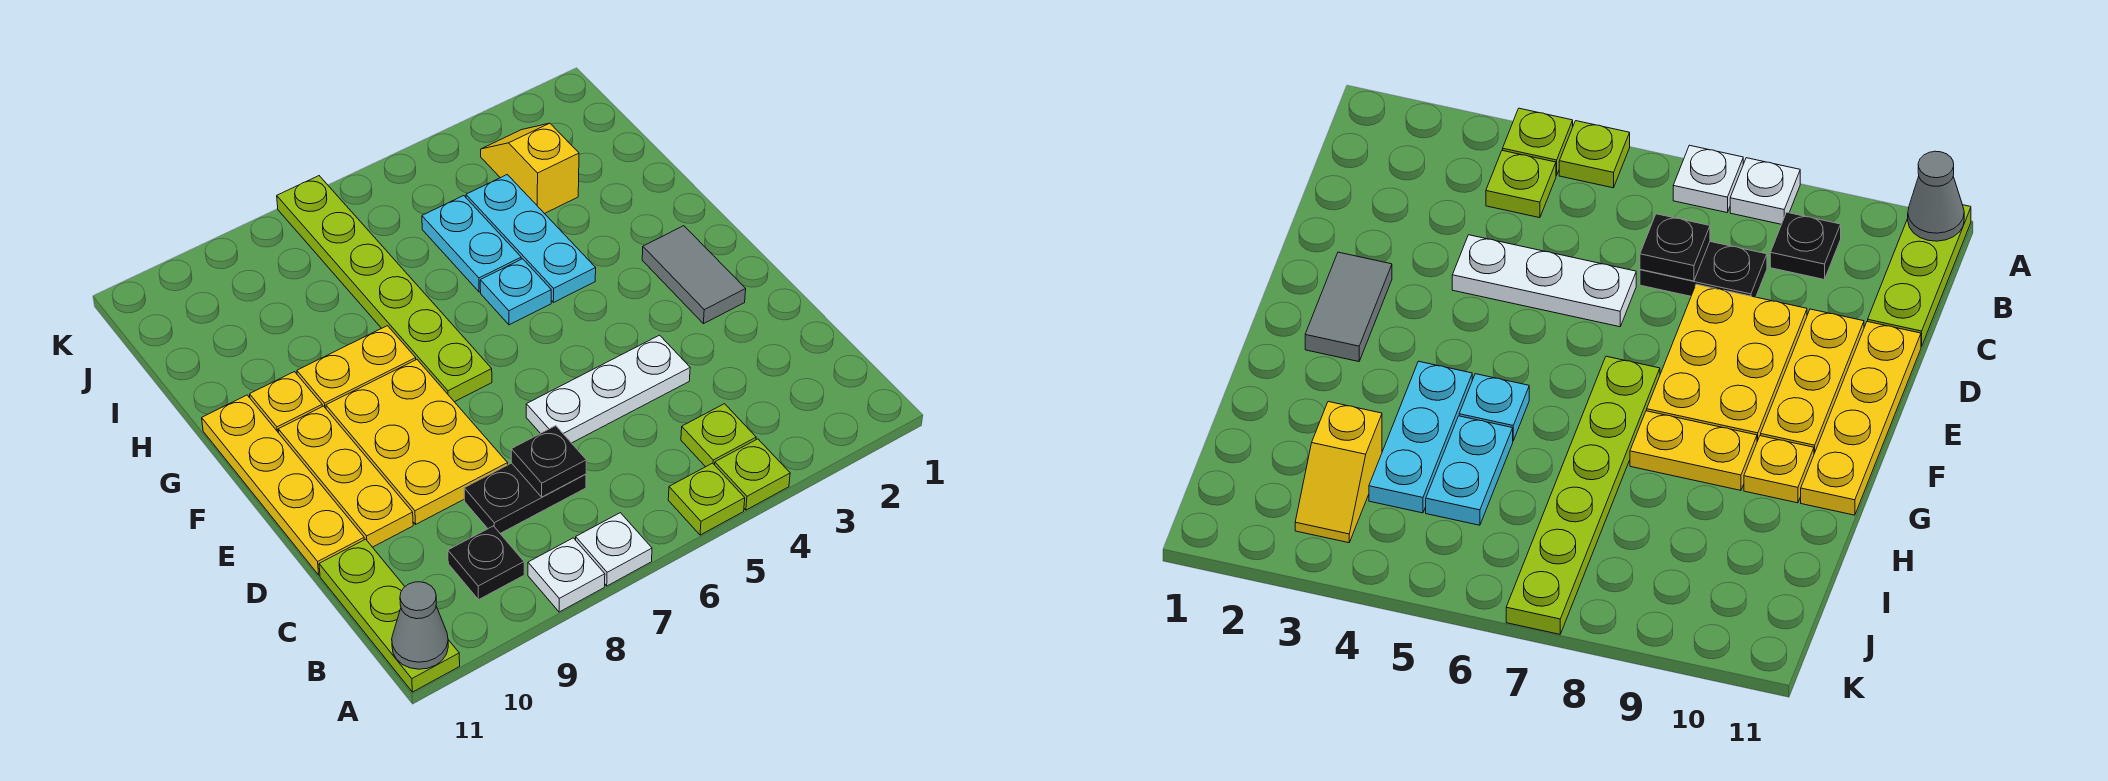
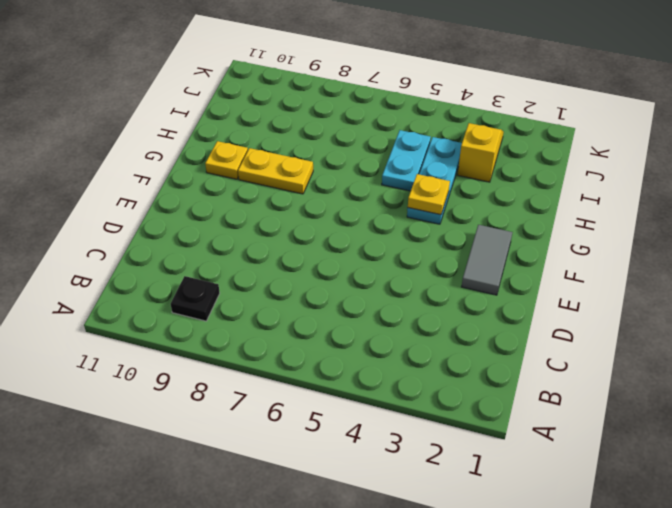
yellow 1x1 plate [408,174,450,215] -> none
none -> lime 1x1 plate [715,439,790,510]
none -> lime 1x1 plate [668,463,745,535]
none -> white 1x1 plate [576,513,652,586]

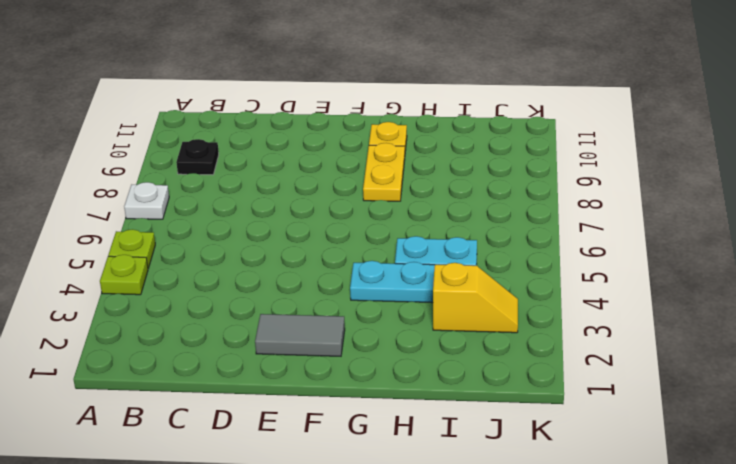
none -> white 1x1 plate [528,538,605,612]
none -> lime 1x3 plate [319,539,460,692]
none -> lime 1x1 plate [681,404,756,467]

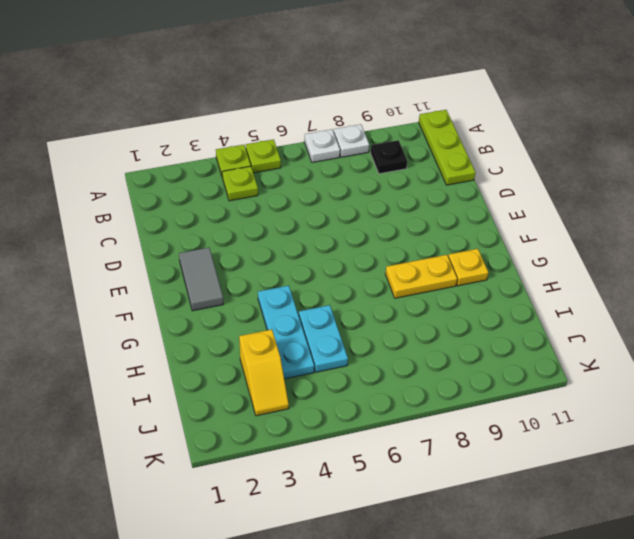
none -> black 1x2 plate [464,463,586,533]
none -> white 1x3 plate [526,335,690,443]
none -> yellow 2x3 plate [326,360,508,524]

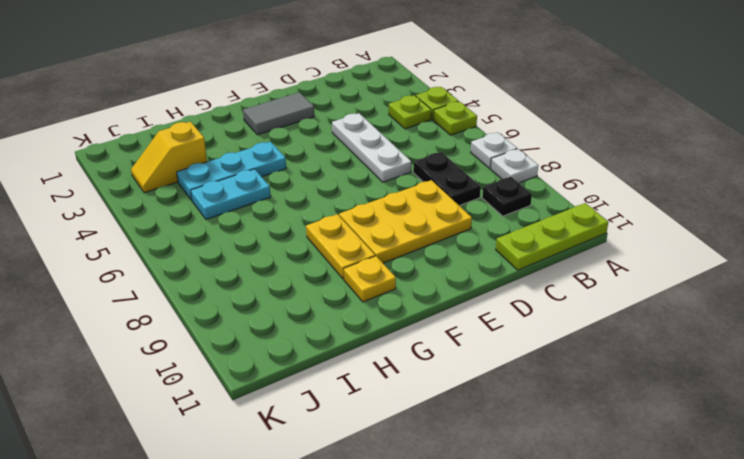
none -> yellow 1x3 plate [278,406,413,547]
none -> yellow 1x4 plate [202,395,364,575]
none -> lime 1x6 plate [277,176,492,402]

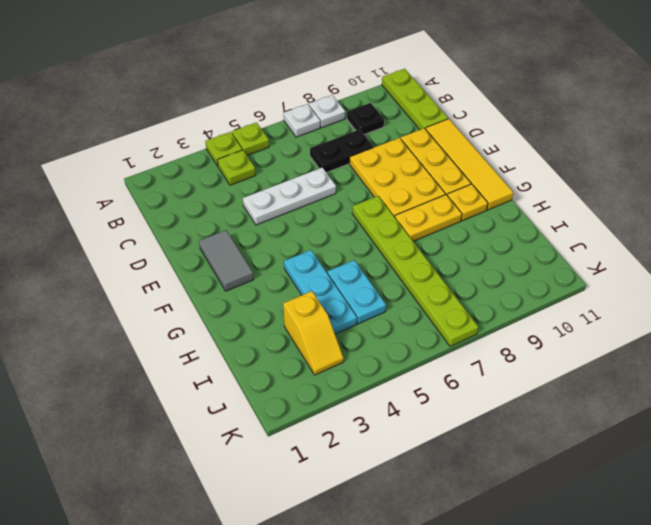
yellow 1x4 tile [425,119,513,210] -> yellow 1x4 plate [202,395,364,575]
none -> cyan 1x1 plate [480,259,551,325]
none -> grey 1x1 cone [392,582,448,669]
none -> black 1x1 plate [511,426,586,497]

